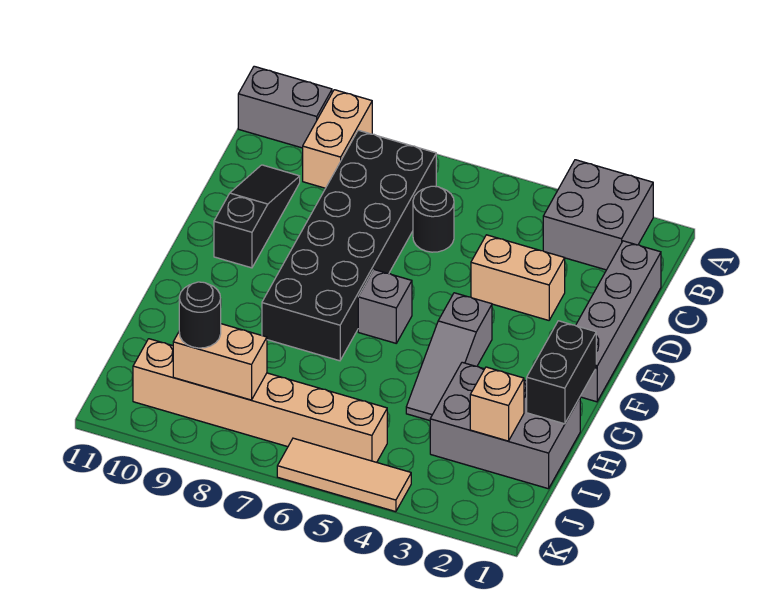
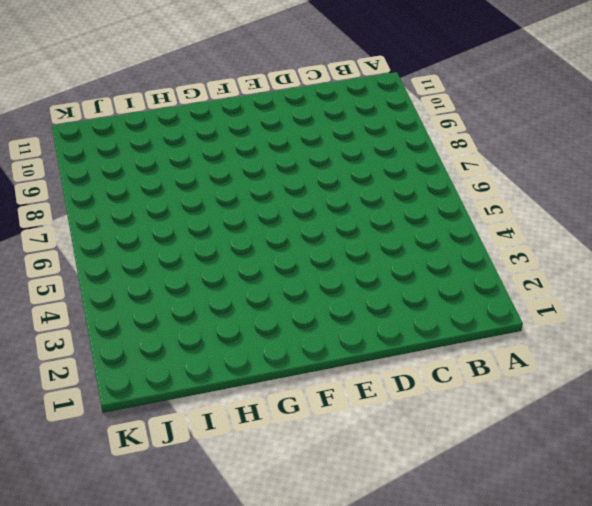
none -> grey 2x2 brick [543,160,653,270]
none -> tan 1x2 brick [303,90,372,188]
none -> grey 1x2 brick [238,66,332,148]

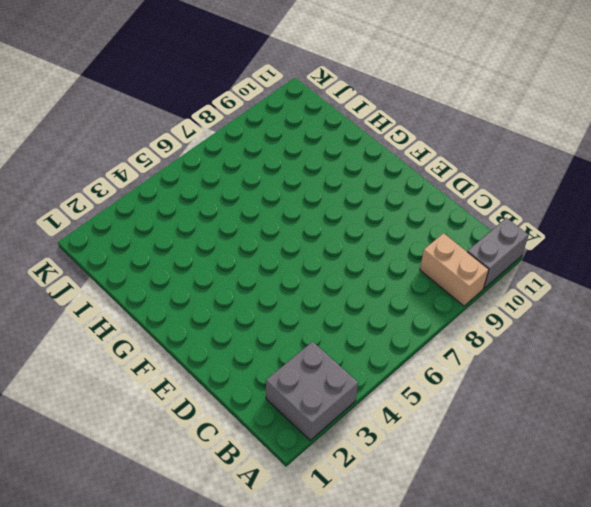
none -> black 2x6 brick [262,130,436,361]
none -> grey 1x4 brick [576,241,661,402]
none -> black 1x1 round brick [413,186,454,252]

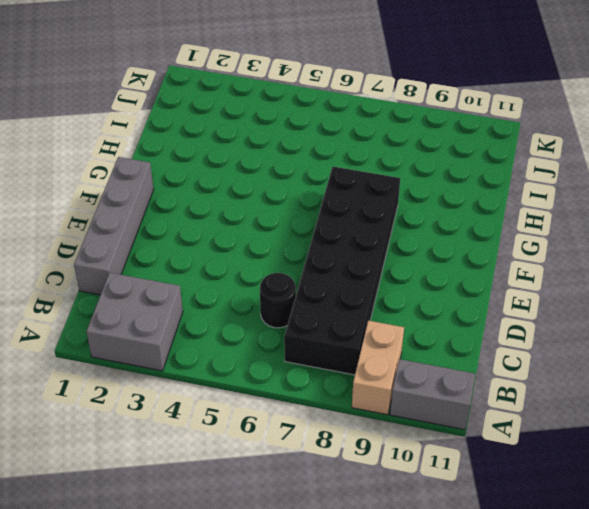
none -> black 1x3 slope [214,165,300,268]
none -> tan 1x2 brick [471,235,565,320]
none -> grey 1x3 slope [406,293,492,421]

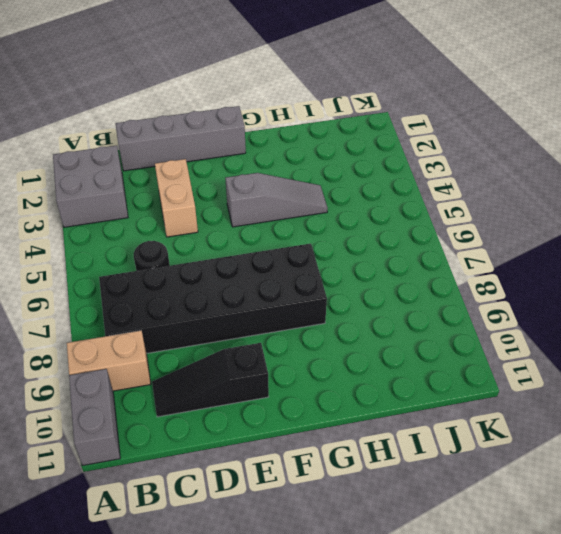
none -> grey 1x1 brick [358,270,412,343]
none -> grey 2x3 brick [430,362,580,489]
none -> tan 1x6 brick [133,339,387,462]

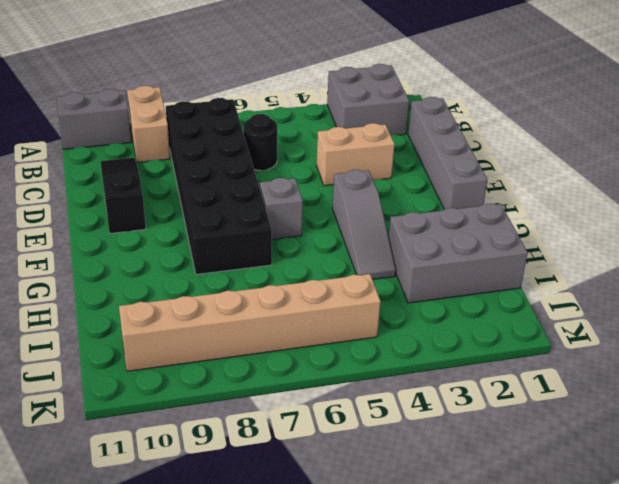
none -> tan 1x3 tile [277,438,411,512]
none -> black 1x2 brick [527,321,596,424]
none -> tan 1x1 brick [470,367,524,441]

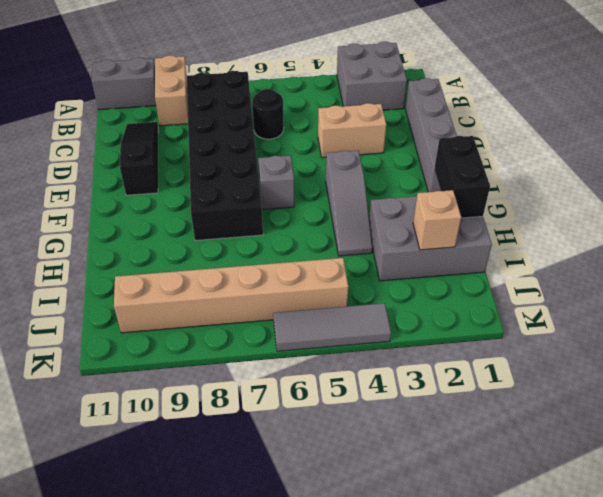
grey 1x3 tile [273,303,391,351] -> tan 1x3 tile [277,438,411,512]
none -> tan 1x2 brick [173,324,267,400]
none -> black 1x1 round brick [179,282,221,348]

